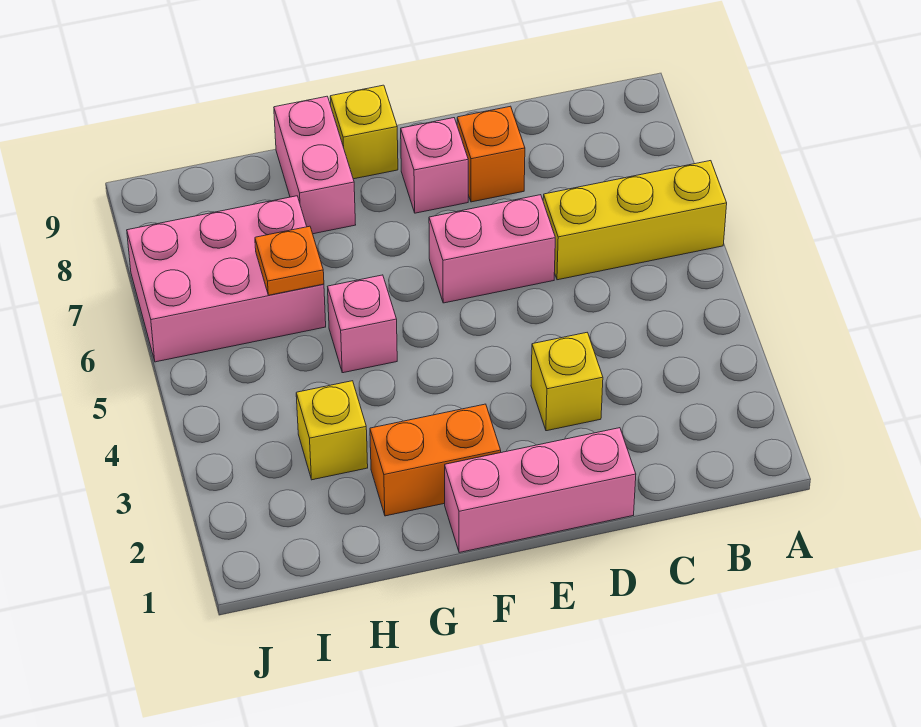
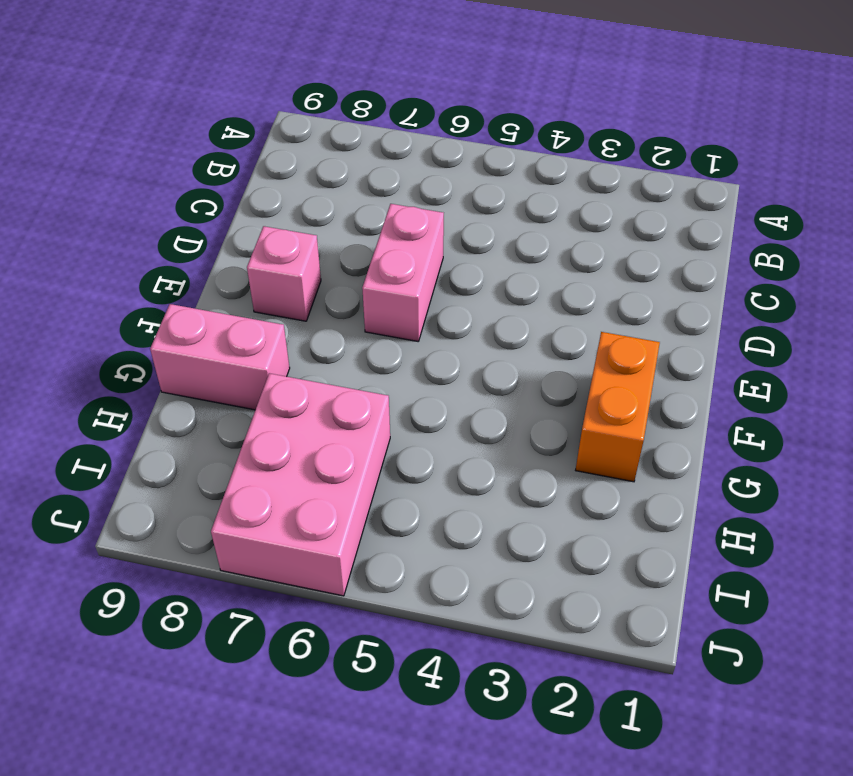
none -> yellow 1x3 brick [543,161,727,280]
none -> pink 1x3 brick [445,428,636,553]
none -> yellow 1x1 brick [531,333,603,431]

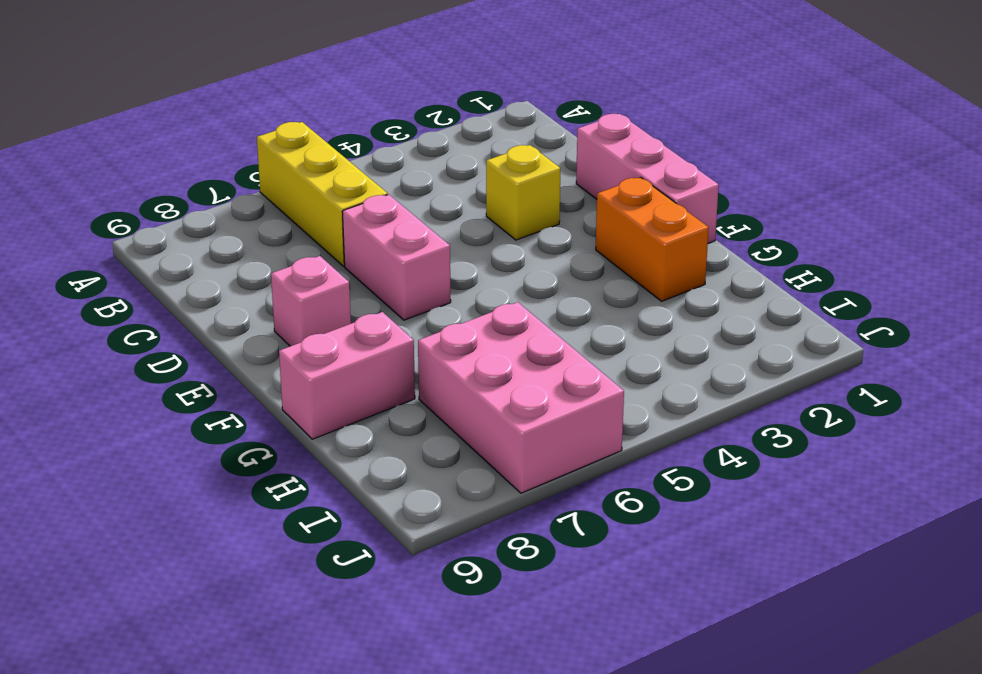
none -> orange 1x1 brick [457,106,525,202]
none -> yellow 1x1 brick [330,85,398,179]
none -> pink 1x1 brick [328,275,397,373]

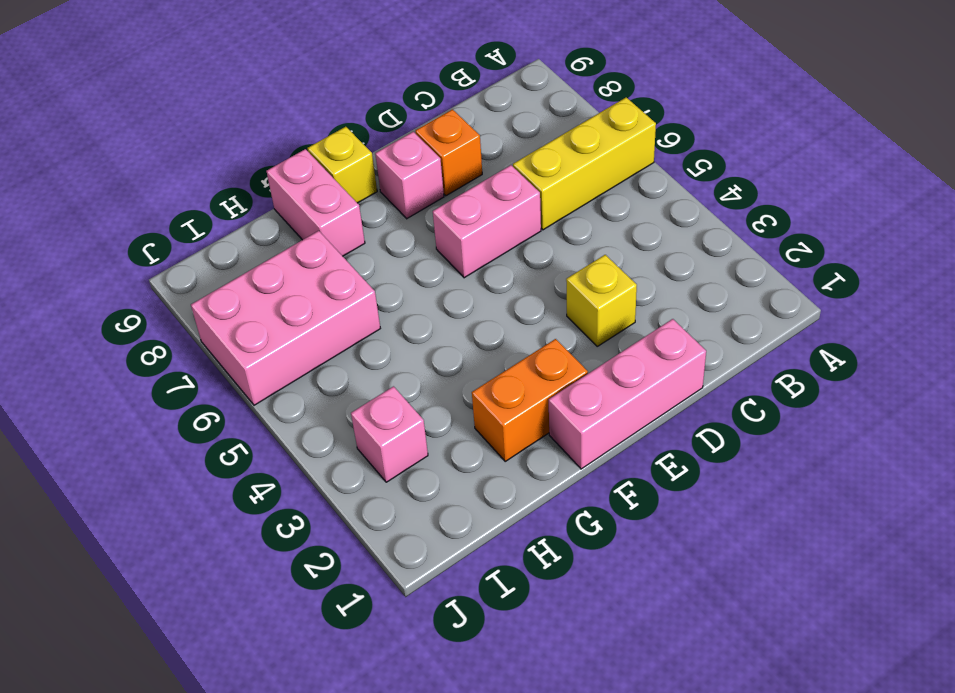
pink 1x1 brick [351,386,428,482] -> pink 1x1 brick moved to [328,275,397,373]
none -> yellow 1x1 brick [296,381,368,480]
none -> orange 1x1 plate [255,226,324,295]

